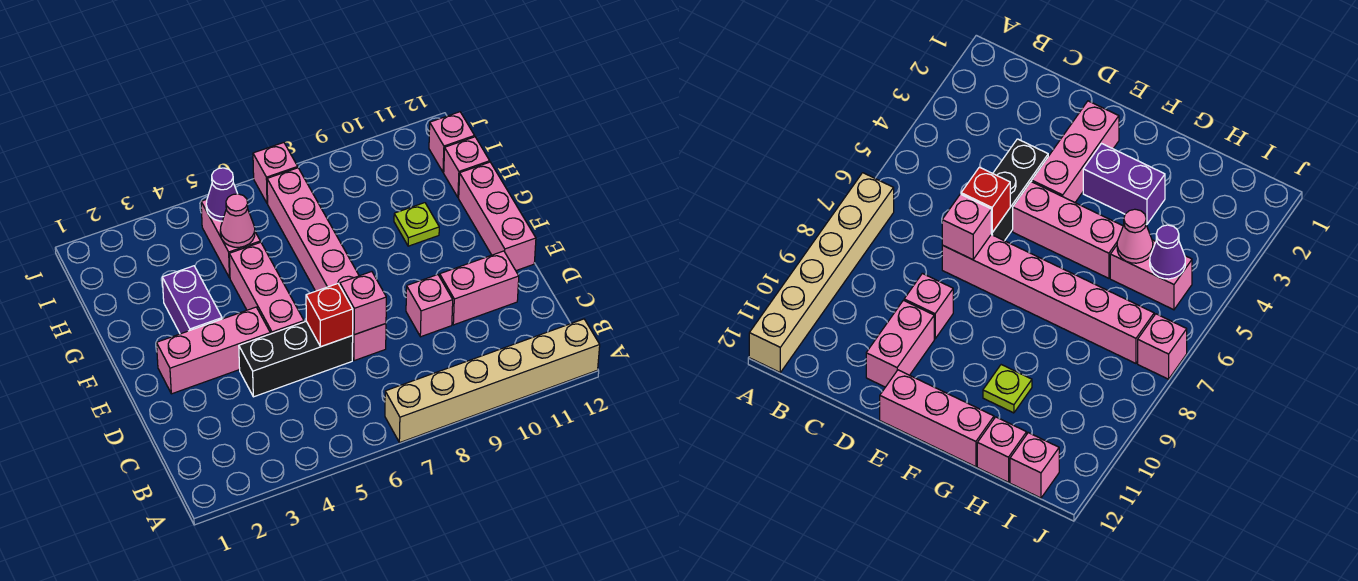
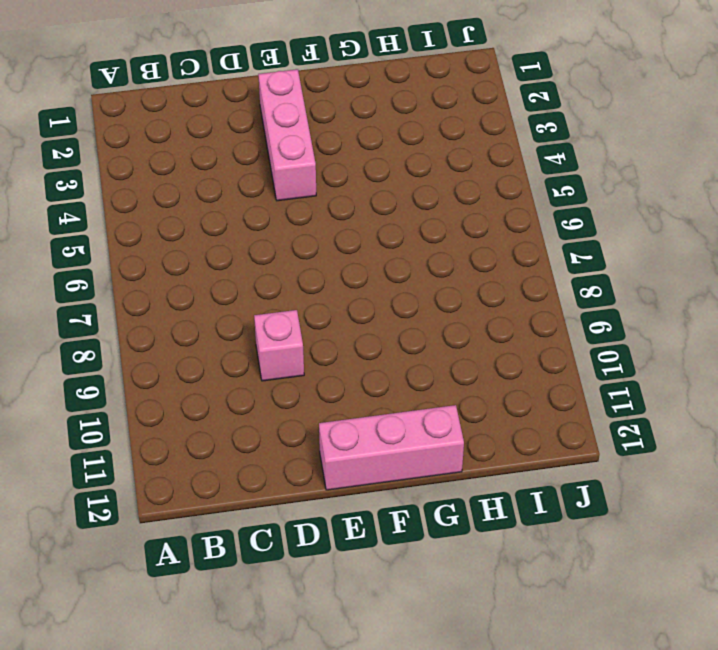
none -> tan 1x6 brick [385,319,600,443]
none -> black 1x3 brick [239,321,353,397]
none -> pink 1x6 brick [267,168,386,361]

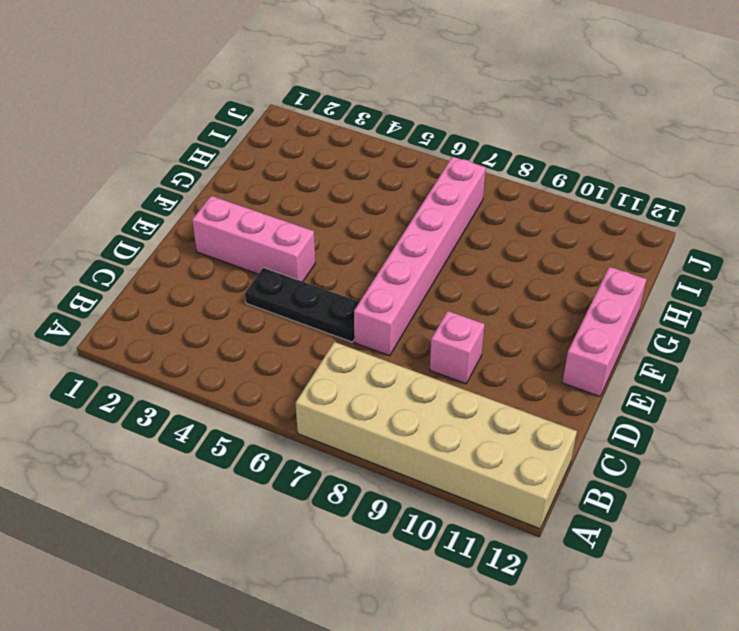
tan 2x6 brick [296,342,577,529] -> tan 1x6 brick [385,319,600,443]
black 1x3 plate [245,268,359,342] -> black 1x3 brick [239,321,353,397]
none -> pink 1x2 brick [440,251,519,325]
none -> pink 1x3 brick [229,242,304,334]
none -> purple 1x2 brick [162,266,222,334]

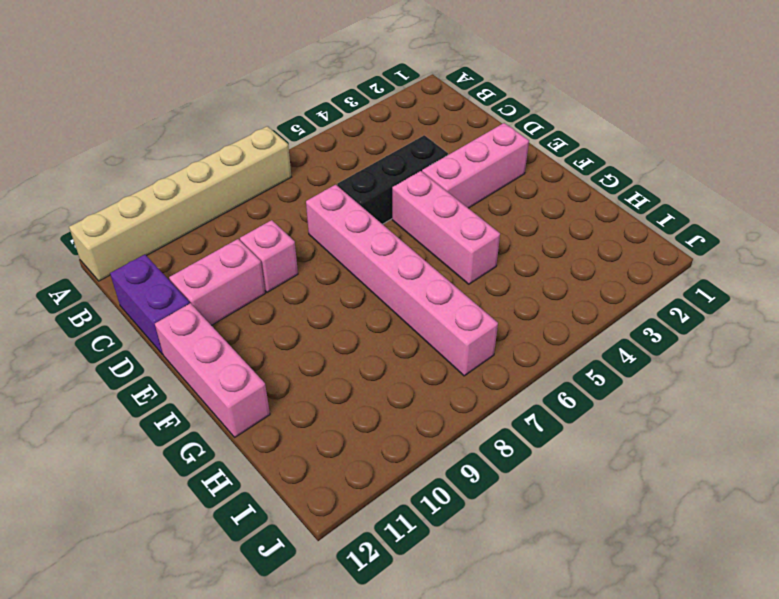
purple 1x2 brick [110,255,190,354] -> purple 1x2 brick moved to [162,266,222,334]
none -> lime 1x1 plate [394,203,439,246]
none -> pink 1x2 brick [201,199,260,278]
none -> pink 1x1 brick [444,137,490,198]

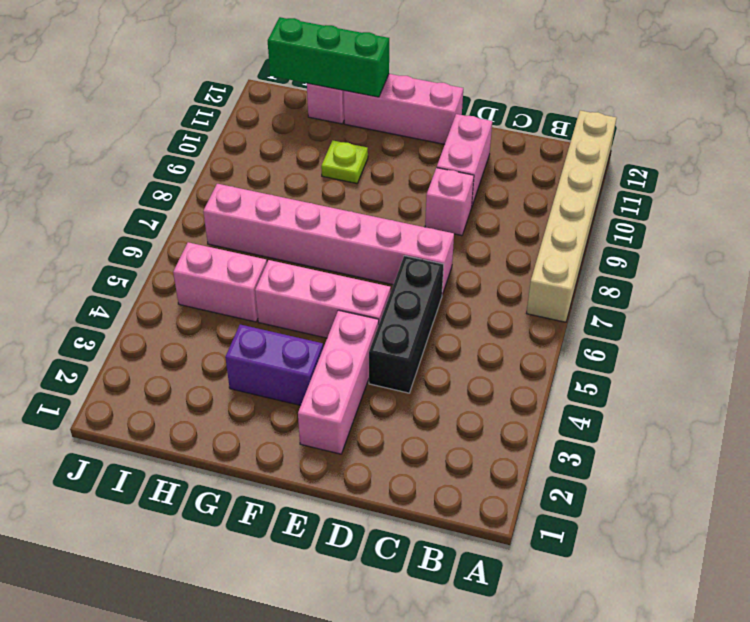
green 1x3 brick [268,17,389,97] -> none
none -> pink 1x1 brick [429,112,475,172]
none -> pink 1x1 brick [253,143,298,203]
none -> red 1x1 brick [306,283,353,347]

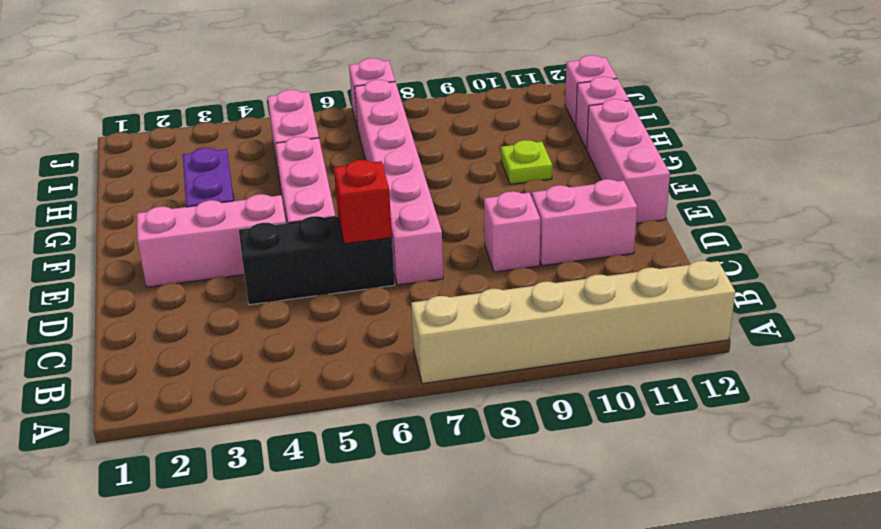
none -> pink 1x1 brick [340,272,386,335]
none -> pink 1x1 cone [220,194,255,247]
none -> purple 1x1 cone [206,168,237,221]

